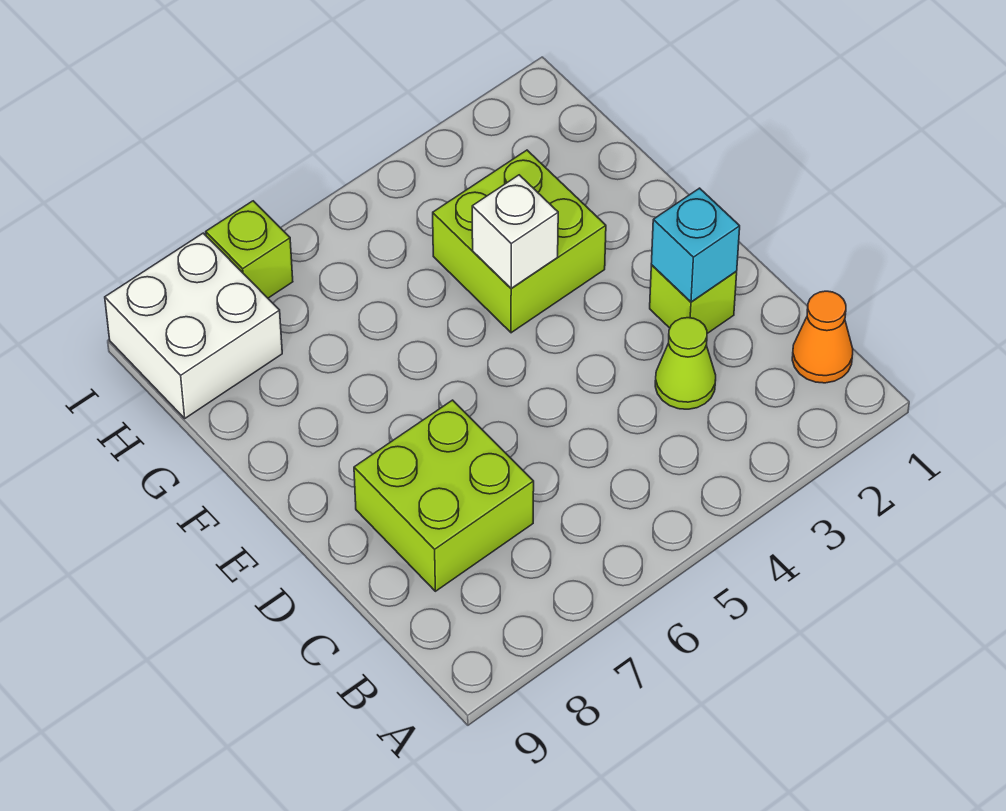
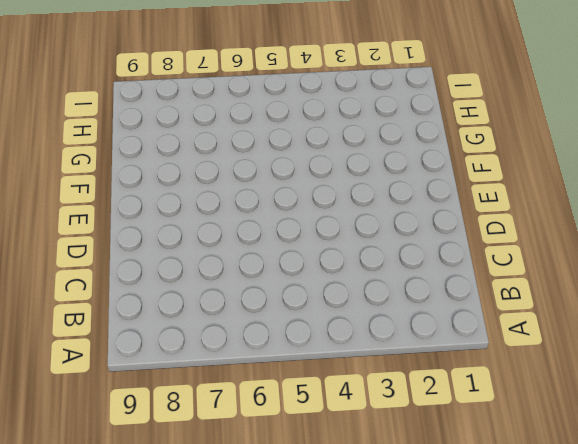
none -> orange 1x1 cone [792,291,853,383]
none -> lime 1x1 cone [655,318,716,409]

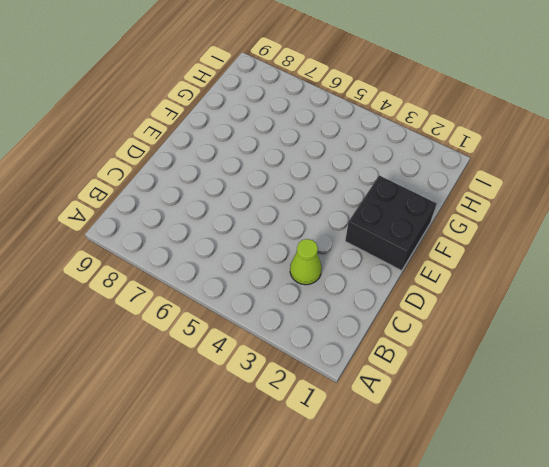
black 2x2 brick [345,175,437,271] -> none
none -> orange 1x1 cone [792,291,853,383]
none -> lime 2x2 brick [354,400,534,591]

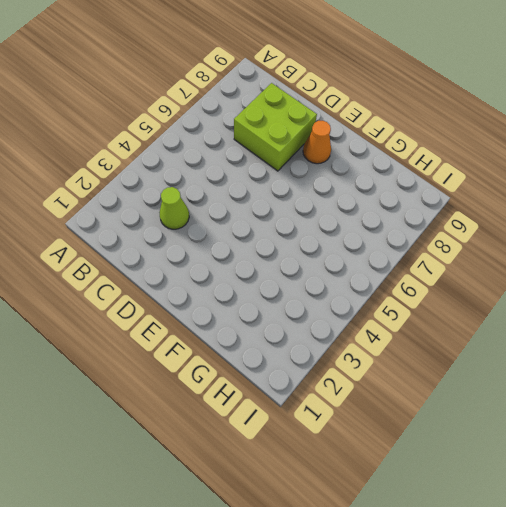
orange 1x1 cone [303,121,331,164] -> orange 1x1 cone moved to [792,291,853,383]
none -> lime 1x1 brick [650,265,737,333]
none -> lime 2x2 brick [433,150,606,333]

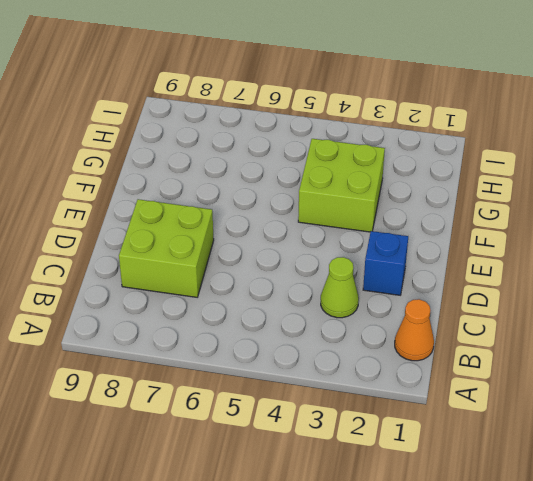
blue 1x1 brick [363,231,408,295] -> lime 1x1 brick [650,265,737,333]
none -> white 2x2 brick [105,233,282,418]
none -> lime 1x1 brick [206,201,293,298]

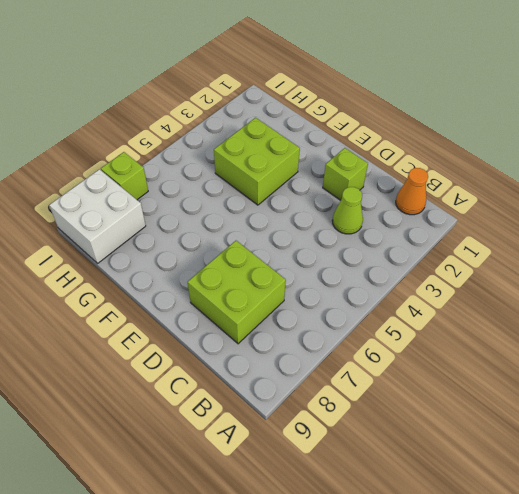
none -> cyan 1x1 brick [651,188,740,302]
none -> white 1x1 brick [472,175,558,288]

